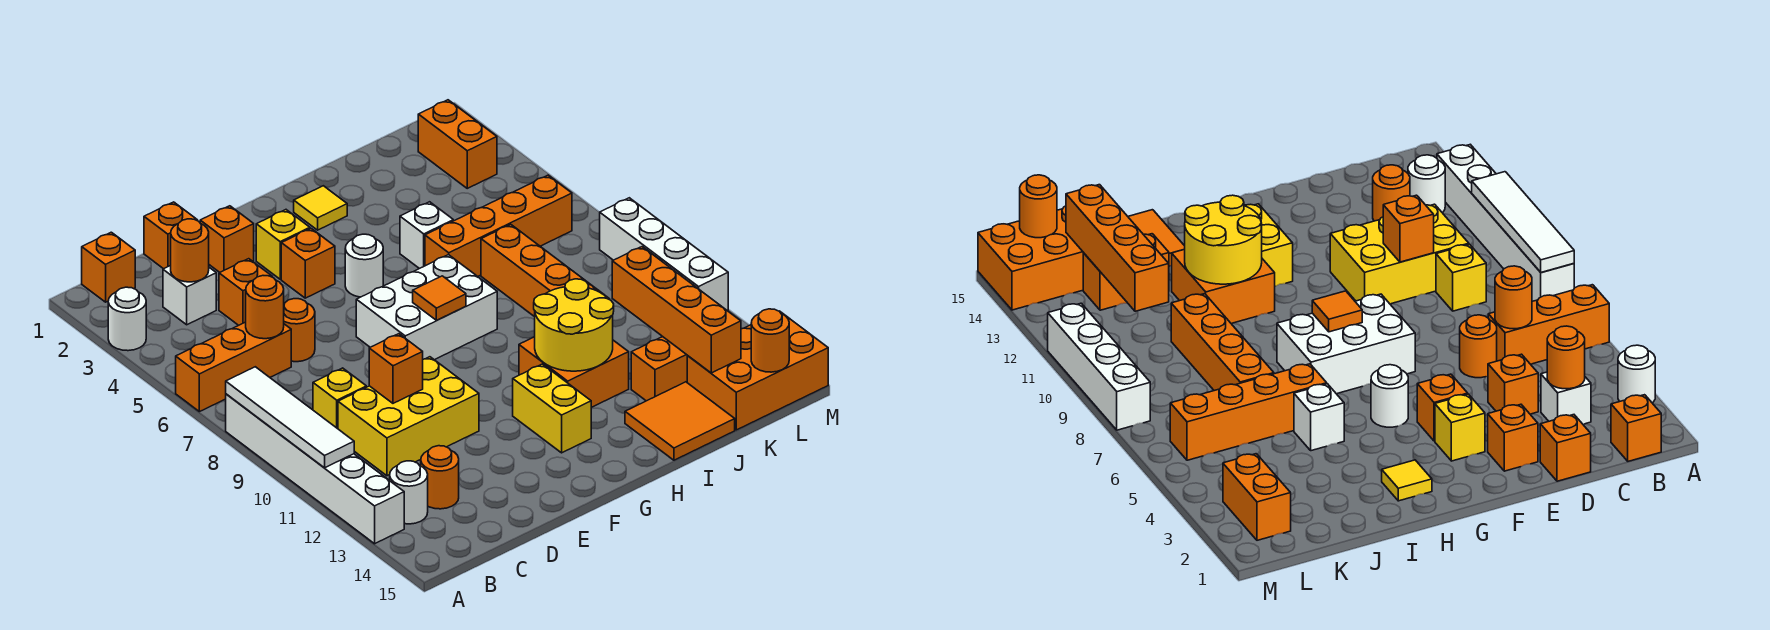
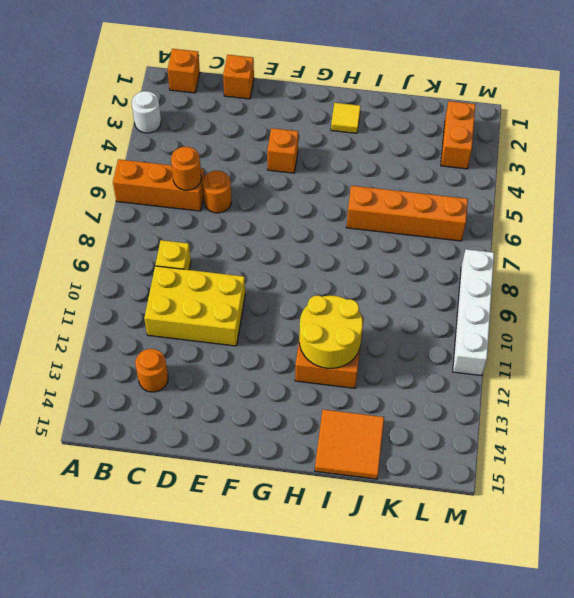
none -> white 1x6 brick [226,394,404,544]
none -> white 1x1 round brick [390,461,428,524]
none -> white 1x1 brick [163,266,216,325]
none -> orange 1x1 brick [219,259,272,325]

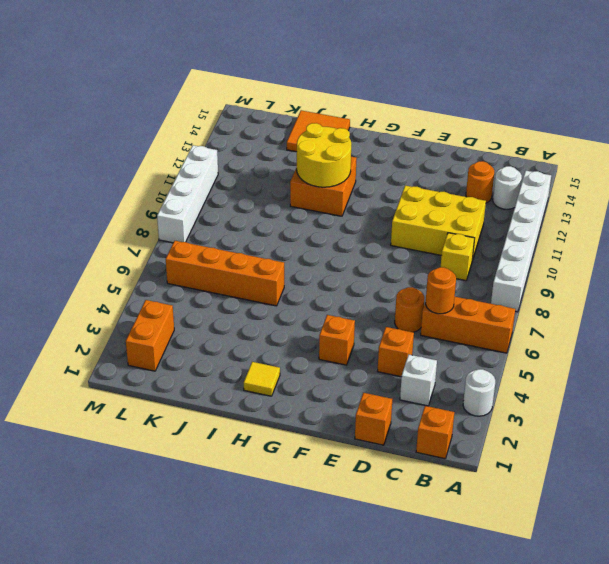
none -> orange 1x1 brick [200,206,254,272]
none -> yellow 1x1 brick [256,210,310,279]
none -> white 2x3 brick [356,255,497,360]
none -> white 1x1 round brick [345,234,383,297]

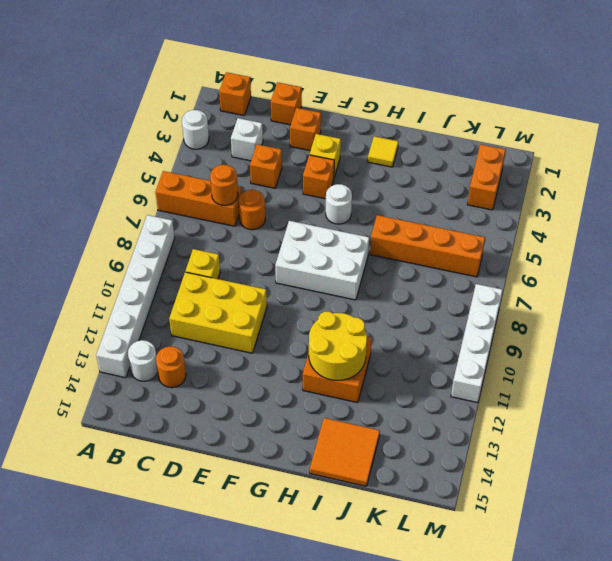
none -> yellow 1x2 brick [513,364,591,453]
none -> white 1x1 brick [400,202,453,269]
none -> orange 1x4 brick [481,224,610,317]
none -> orange 1x2 brick [631,337,688,401]

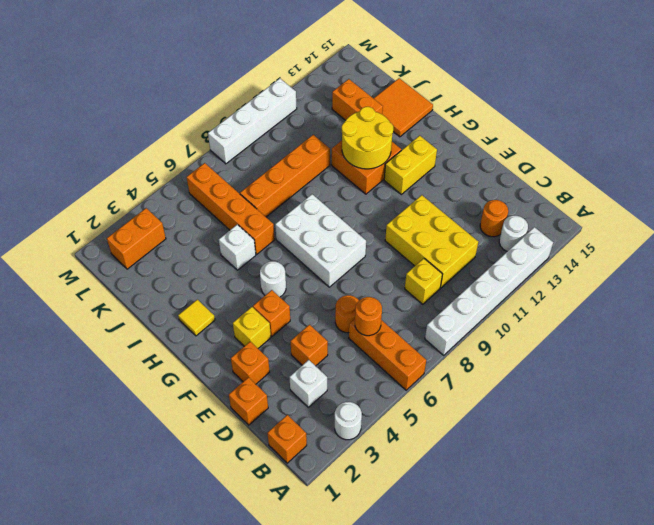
none -> orange 2x3 brick [687,311,828,430]
none -> white 1x4 tile [226,367,354,468]
none -> orange 1x1 round brick [171,219,209,282]
none -> orange 1x1 brick [369,334,423,403]

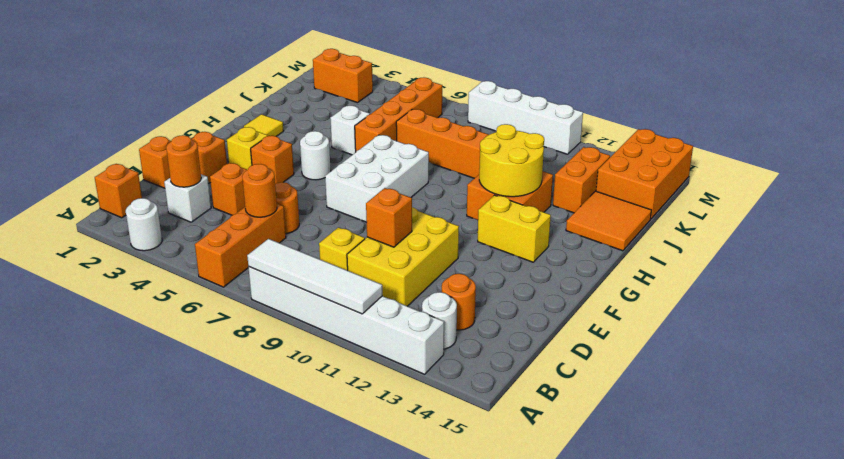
none -> orange 1x1 tile [413,276,466,320]
none -> orange 1x4 brick [612,247,741,373]
none -> orange 1x1 round brick [751,309,789,372]

